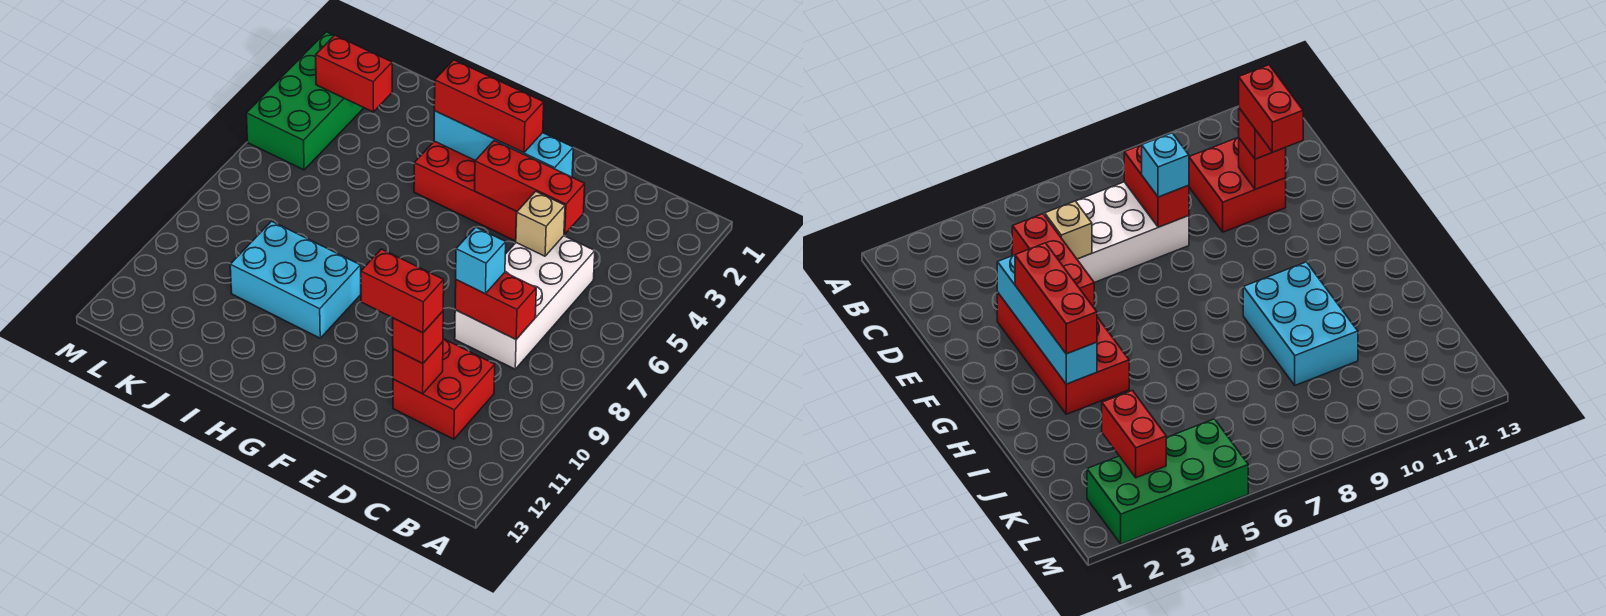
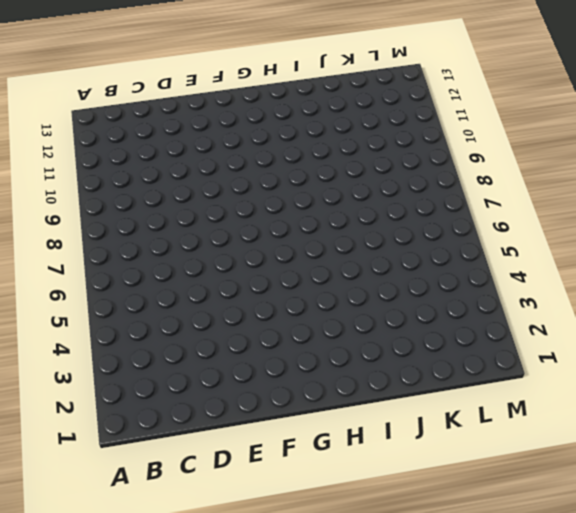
none -> white 2x4 brick [455,236,595,369]
none -> red 2x2 brick [393,339,495,439]
none -> red 2x4 brick [414,141,517,241]

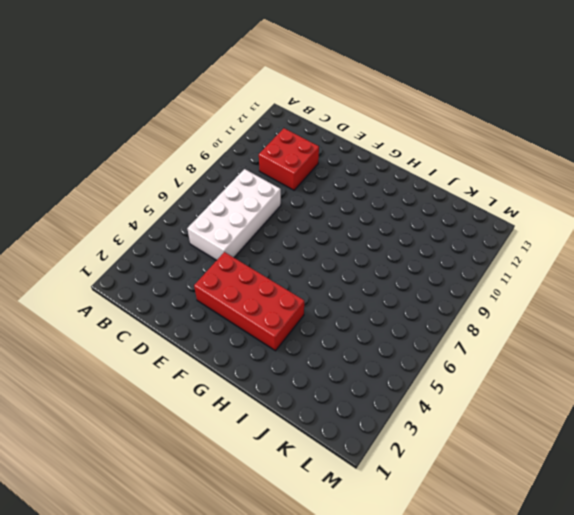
none -> cyan 2x3 brick [230,221,361,338]
none -> green 2x4 brick [246,32,364,170]
none -> red 1x2 brick [455,273,536,339]

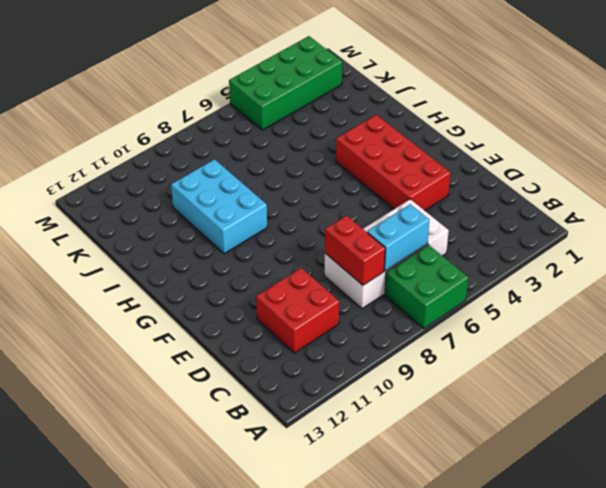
green 2x2 brick [385,245,468,329] -> none
cyan 1x2 brick [367,204,429,271] -> none
none -> red 1x3 brick [475,141,585,234]
none -> tan 1x1 brick [516,191,565,256]
none -> red 1x1 brick [393,342,443,394]

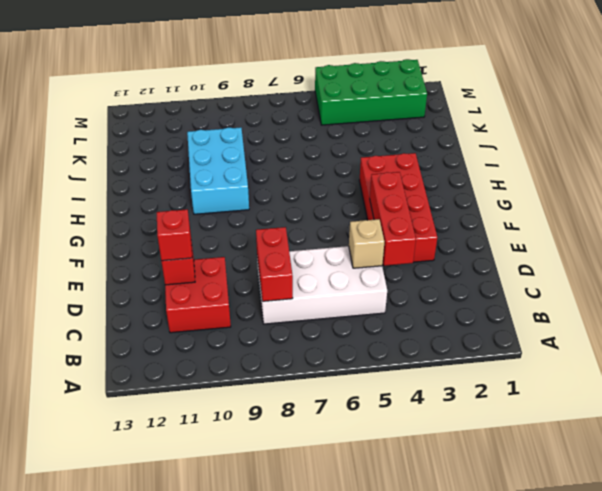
none -> cyan 1x4 brick [434,111,573,177]
none -> red 1x2 brick [316,35,392,112]
none -> cyan 1x1 brick [456,227,506,294]

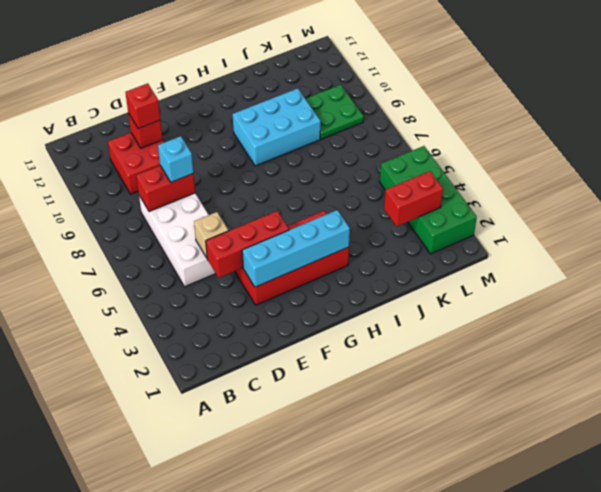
green 2x2 plate [305,85,364,139] -> none
none -> red 1x3 brick [434,60,544,153]
none -> red 1x2 brick [361,249,444,333]

